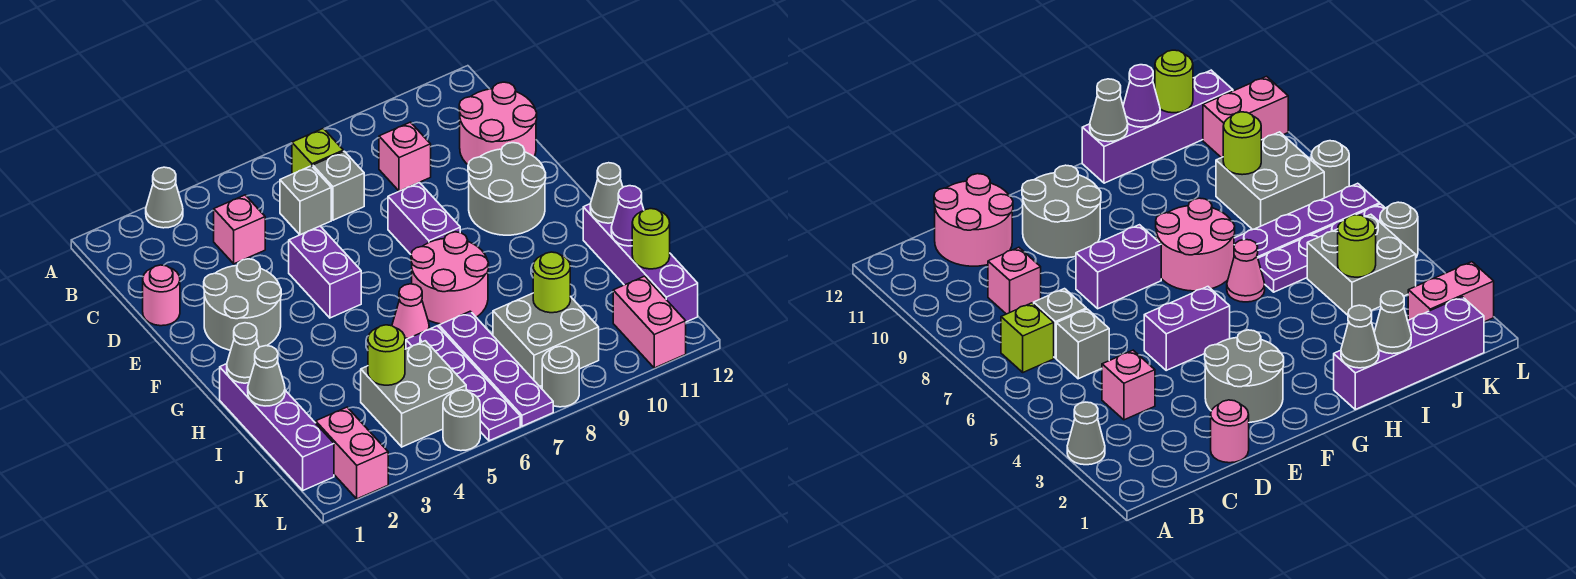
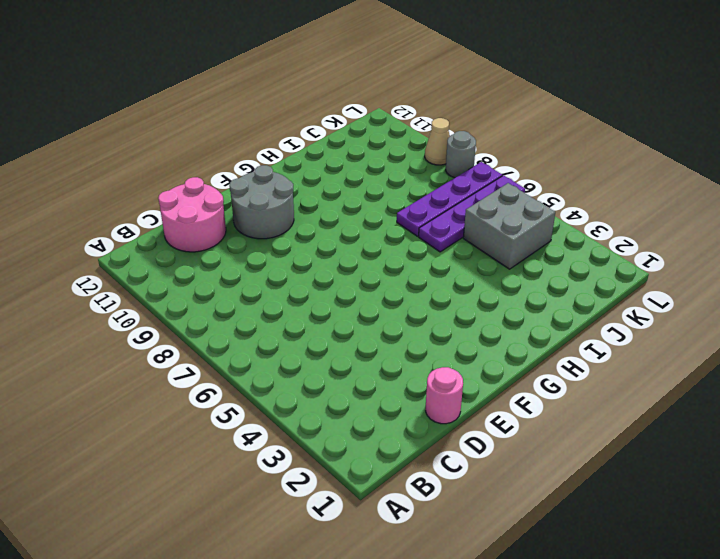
tan 1x1 cone [425,118,450,165] -> none
none -> grey 1x1 cone [146,167,183,228]
none -> lime 1x1 brick [292,128,343,174]
none -> pink 1x1 brick [214,195,265,264]
none -> grey 1x1 brick [280,166,331,235]

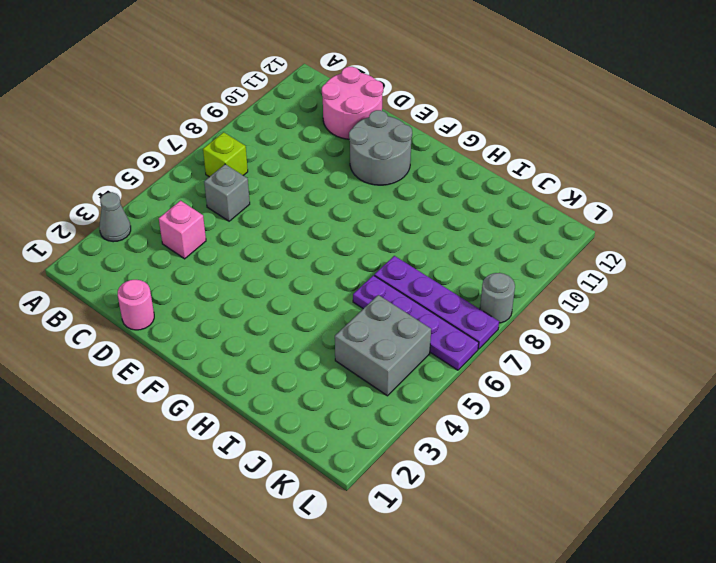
none -> grey 1x1 brick [313,151,364,220]
none -> pink 1x1 brick [379,122,431,191]
none -> grey 2x2 round brick [204,259,281,350]
none -> purple 1x2 brick [289,226,361,318]

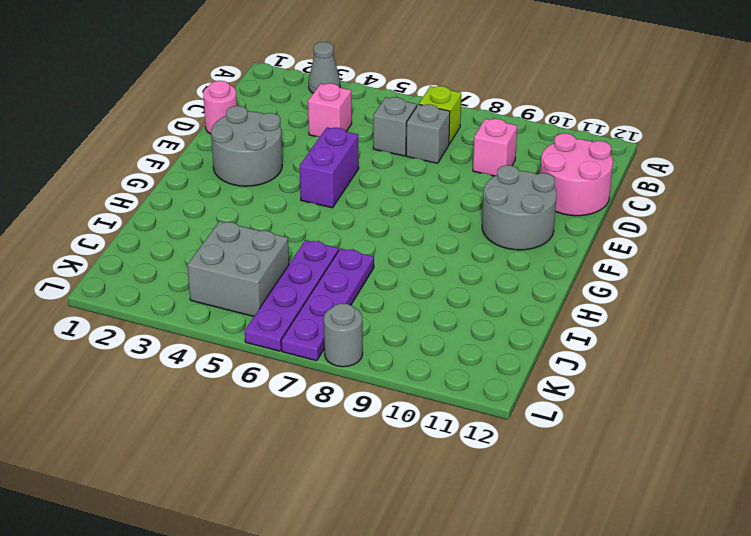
none -> purple 1x2 brick [388,182,460,254]
none -> pink 2x2 round brick [411,232,489,324]
none -> purple 1x4 brick [220,364,334,490]
none -> pink 1x1 cone [392,284,429,344]

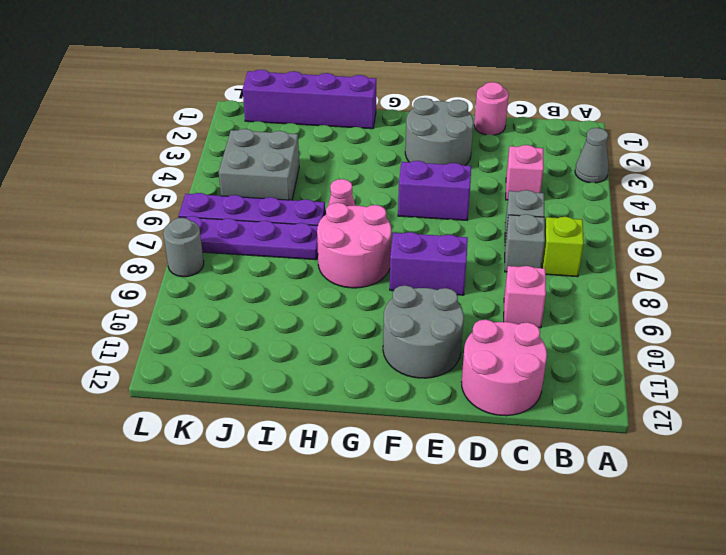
none -> purple 1x4 brick [583,204,698,322]
none -> grey 2x2 brick [493,293,599,386]
none -> pink 1x2 brick [316,407,388,499]
none -> pink 1x2 brick [613,276,686,368]

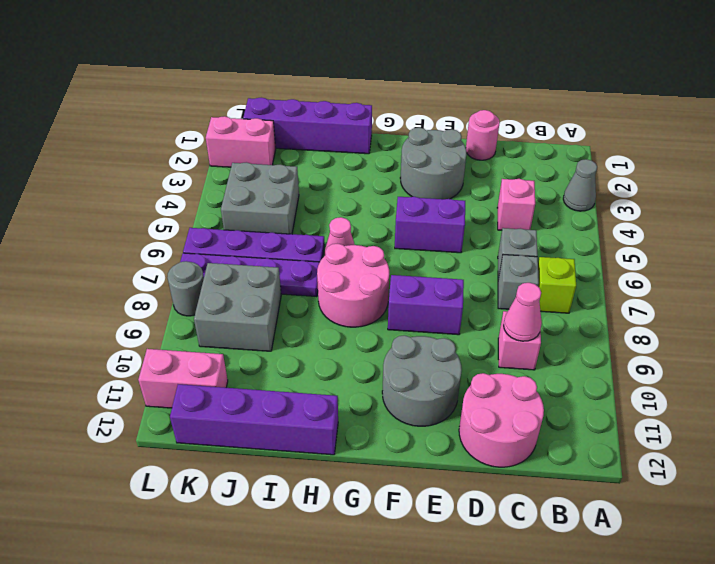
pink 1x1 cone [503,283,542,341] -> none
none -> grey 1x1 round brick [443,390,480,451]
none -> grey 1x1 cone [227,323,259,383]
none -> grey 1x1 cone [590,163,623,223]
none -> grey 1x1 cone [248,346,285,406]

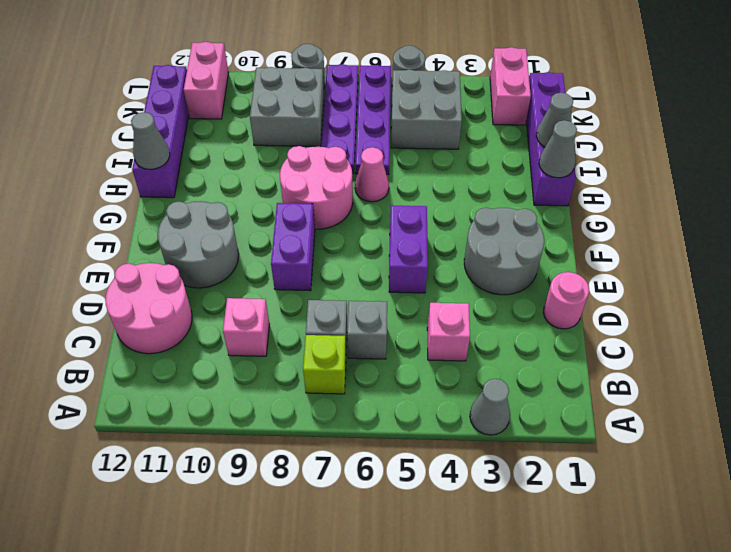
none -> purple 1x1 cone [611,186,644,246]
none -> lime 1x1 round brick [368,325,405,385]
none -> lime 1x1 round brick [533,252,570,313]
none -> lime 1x1 round brick [632,209,670,269]

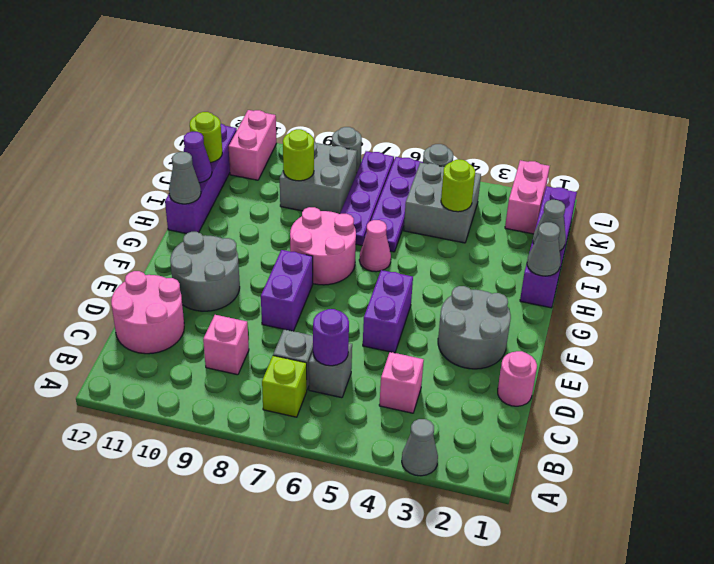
purple 1x1 round brick [313,309,349,366] -> none

